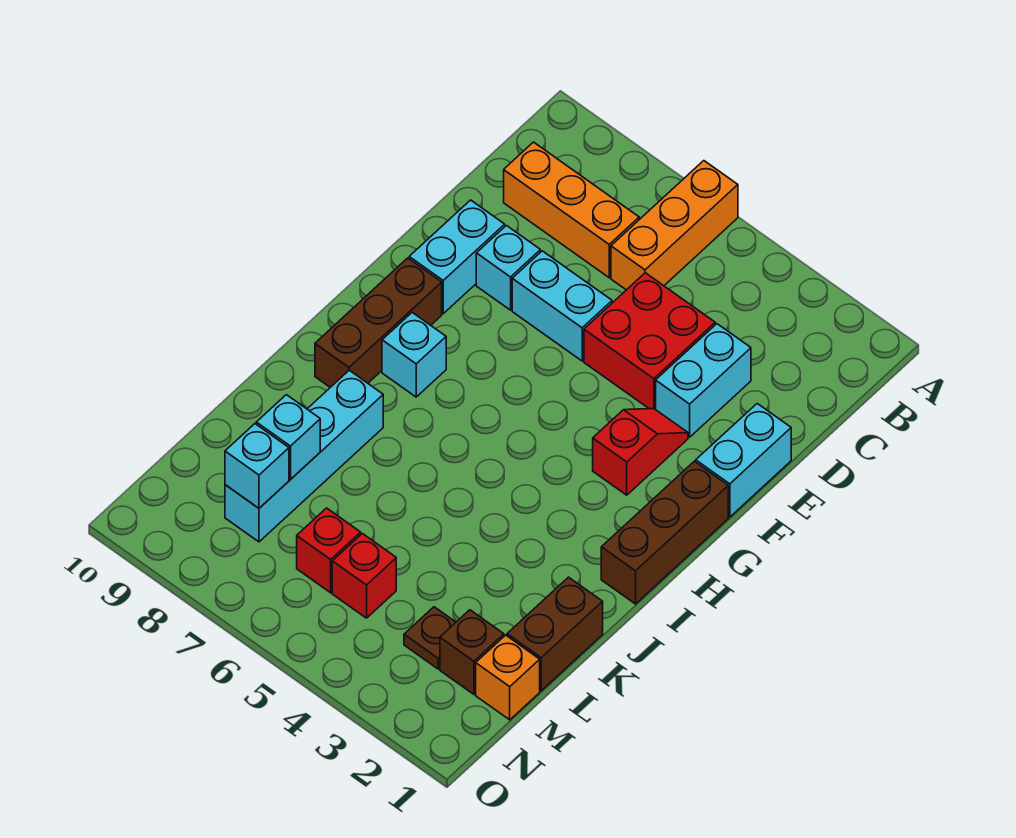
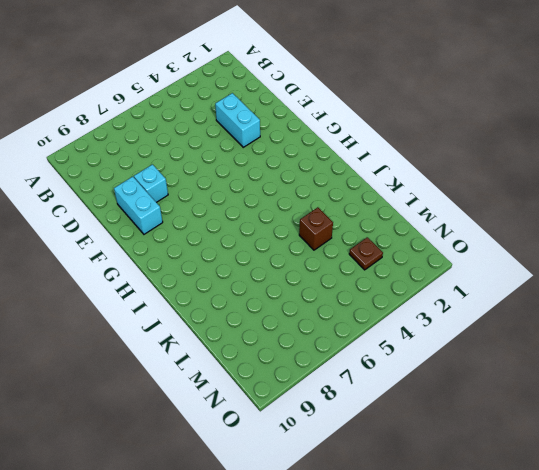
brown 1x1 brick [299,207,333,250] -> brown 1x1 brick moved to [440,610,504,694]
none -> orange 1x3 brick [611,161,738,290]
none -> orange 1x3 brick [504,142,639,278]
none -> red 2x2 brick [584,273,715,409]

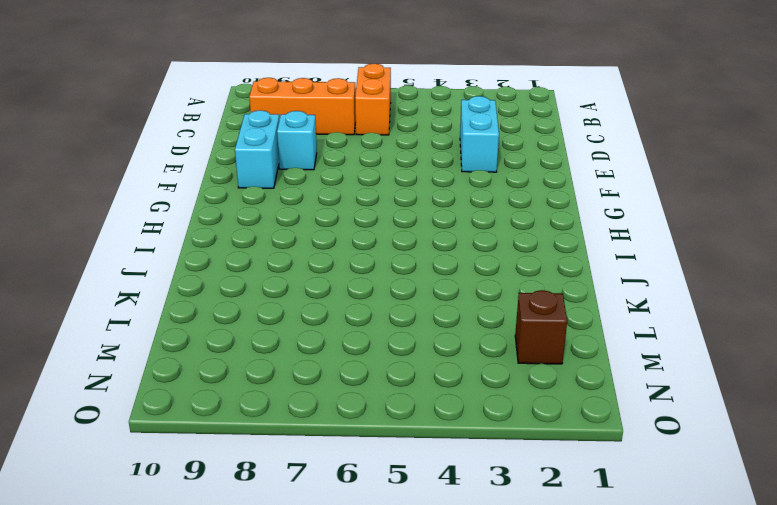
orange 1x2 brick [355,64,391,135] -> orange 1x3 brick [611,161,738,290]
none -> red 2x2 brick [584,273,715,409]
none -> cyan 1x2 brick [696,404,791,517]
none -> cyan 1x2 brick [512,251,612,361]

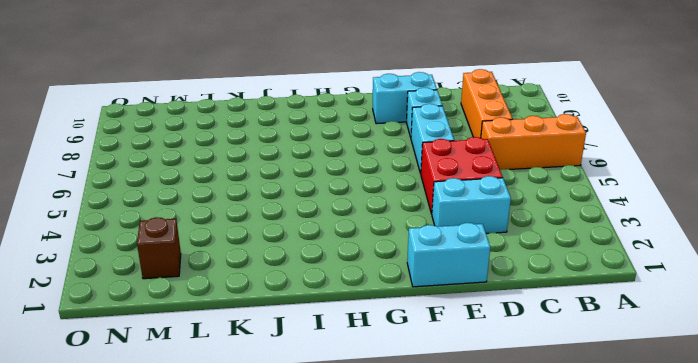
none -> red 1x2 slope [593,409,688,495]
none -> brown 1x3 brick [601,461,728,604]
none -> brown 1x3 brick [315,258,442,387]

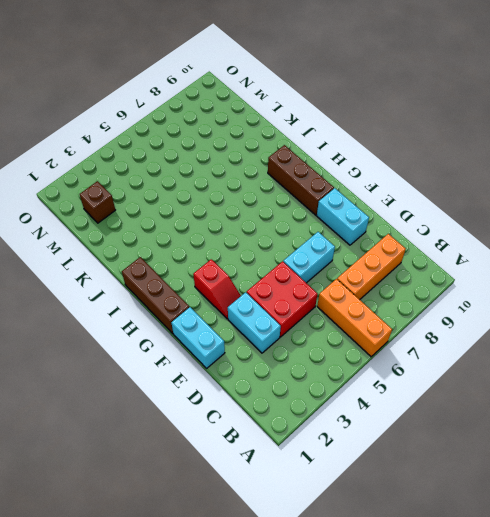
none -> cyan 1x1 brick [476,226,540,310]
none -> cyan 1x1 brick [382,313,446,397]
none -> cyan 1x4 brick [225,370,383,542]

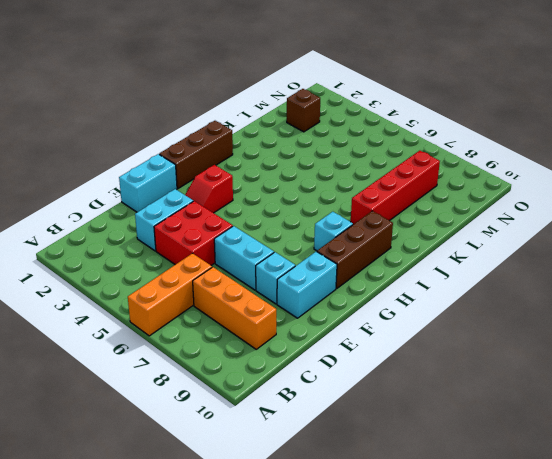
red 1x4 brick [351,151,440,224] -> cyan 1x4 brick [225,370,383,542]
none -> brown 1x2 brick [507,577,603,691]
none -> orange 1x1 brick [476,635,540,720]
none -> brown 1x1 plate [404,607,456,669]

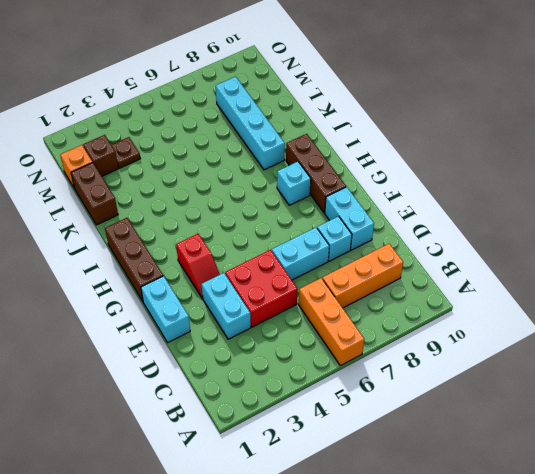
none -> red 1x1 brick [332,534,396,618]
none -> red 1x1 brick [297,508,361,593]
none -> cyan 1x1 brick [256,395,320,479]

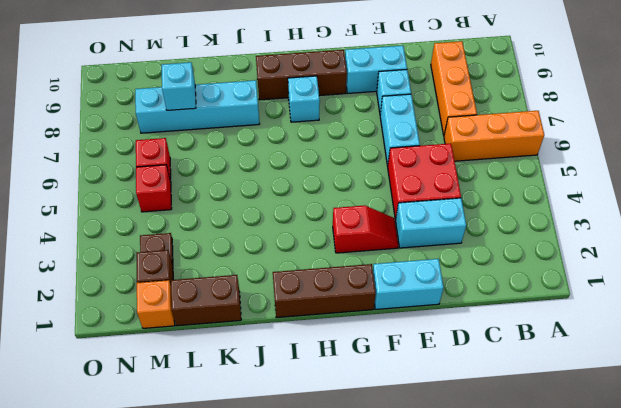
none -> cyan 1x1 brick [225,424,289,508]

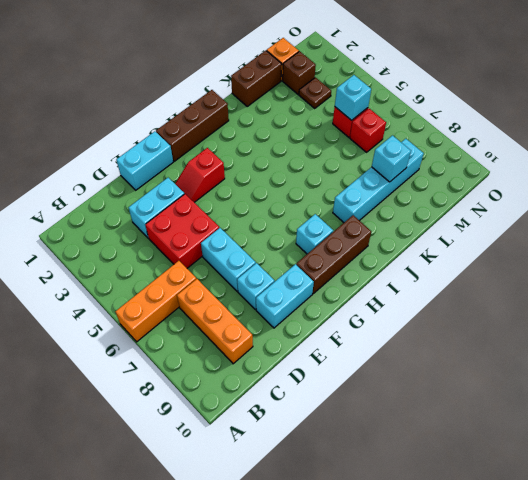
cyan 1x1 brick [335,75,371,120] -> cyan 1x1 brick moved to [225,424,289,508]

